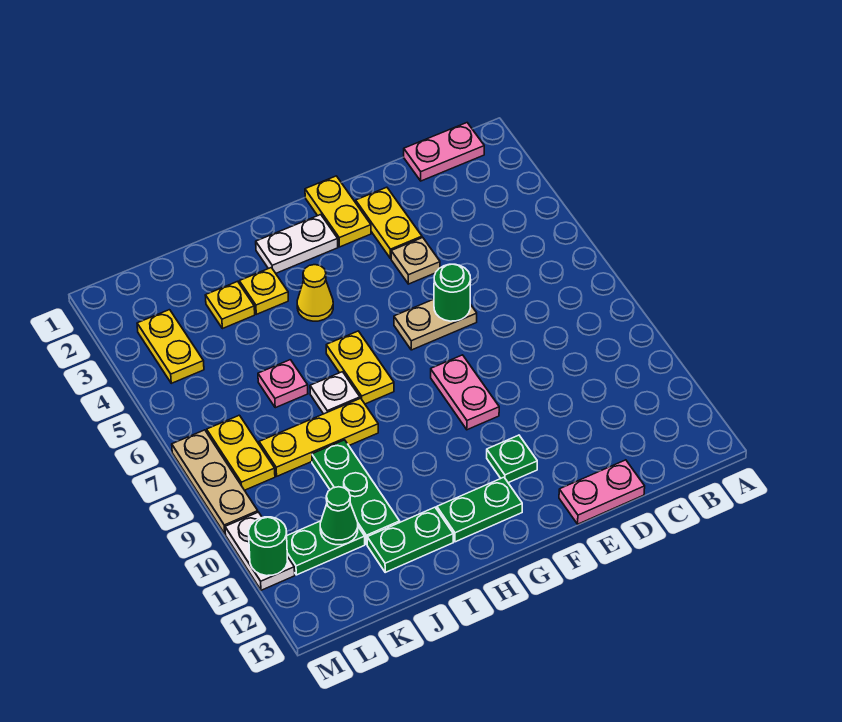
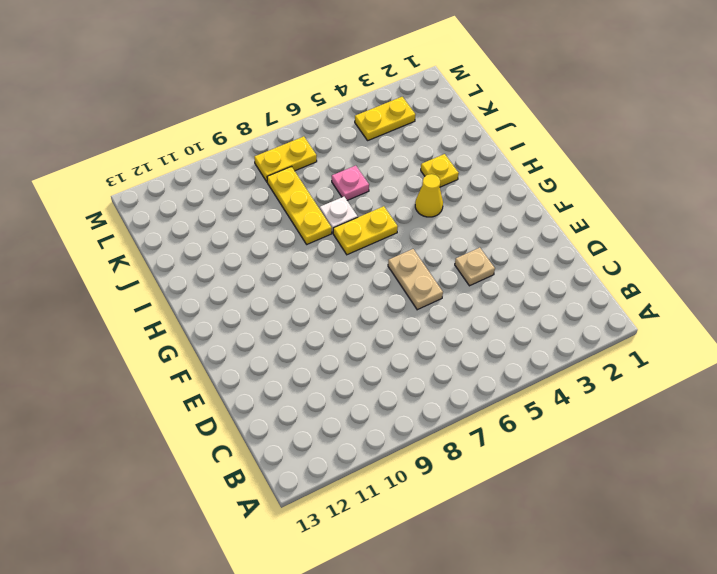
none -> pink 1x2 plate [404,123,484,181]
none -> pink 1x2 plate [559,460,645,524]
none -> yellow 1x2 plate [356,187,422,259]

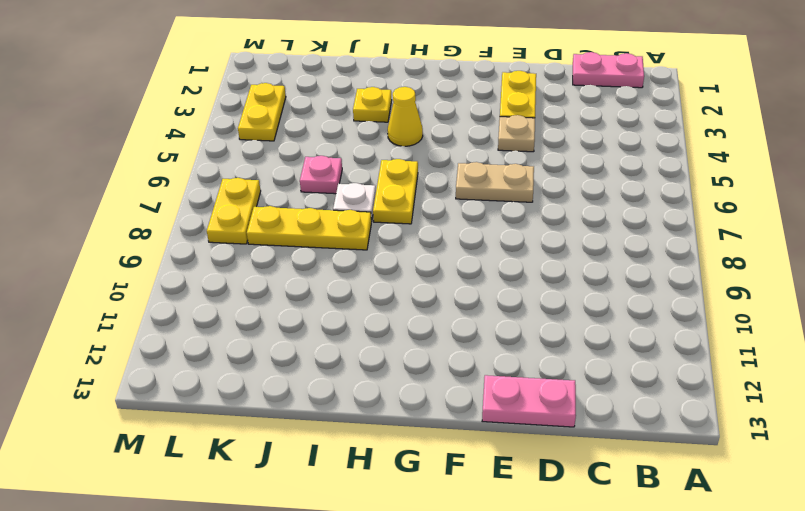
none -> yellow 1x2 plate [305,176,371,247]
none -> pink 1x2 plate [431,355,499,430]
none -> green 1x1 plate [487,435,537,483]

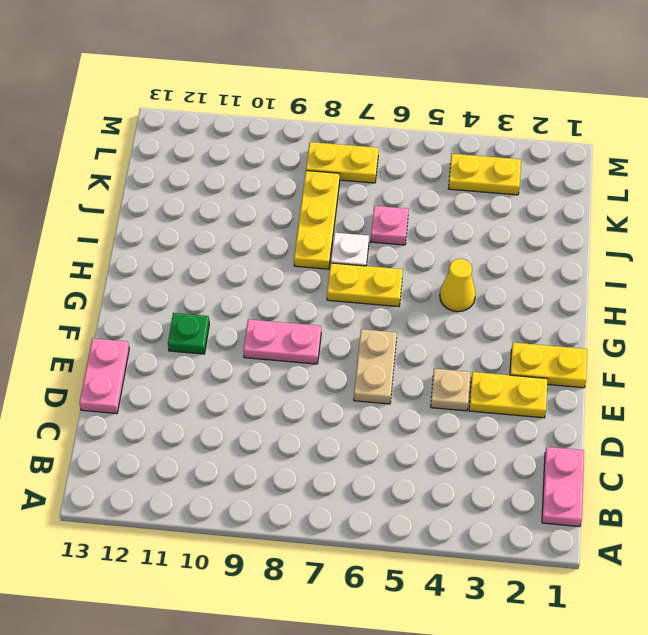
none -> white 1x2 plate [256,215,338,273]
none -> green 1x2 plate [437,477,522,542]
none -> yellow 1x1 plate [239,268,288,314]

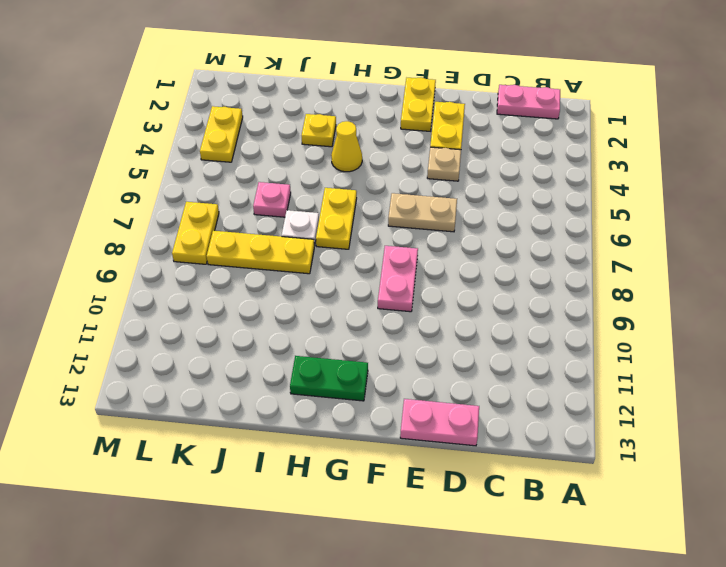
none -> green 1x1 plate [487,435,537,483]
none -> white 1x2 plate [256,215,338,273]
none -> green 1x2 plate [367,507,453,572]

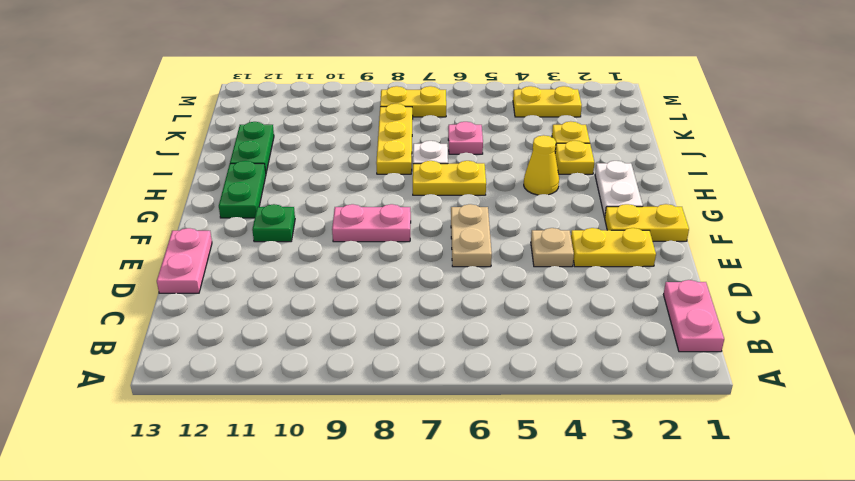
none -> green 1x3 plate [312,440,400,544]
none -> green 1x2 plate [287,521,365,575]
none -> tan 1x3 plate [172,430,258,534]

